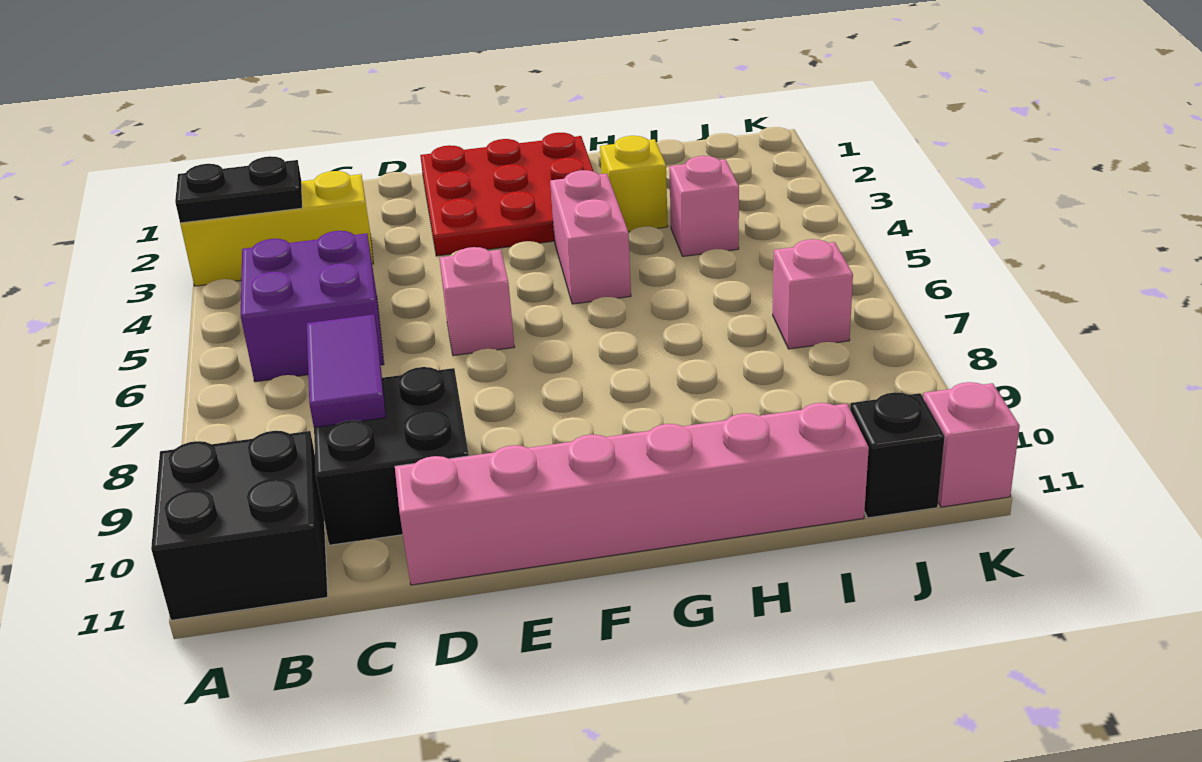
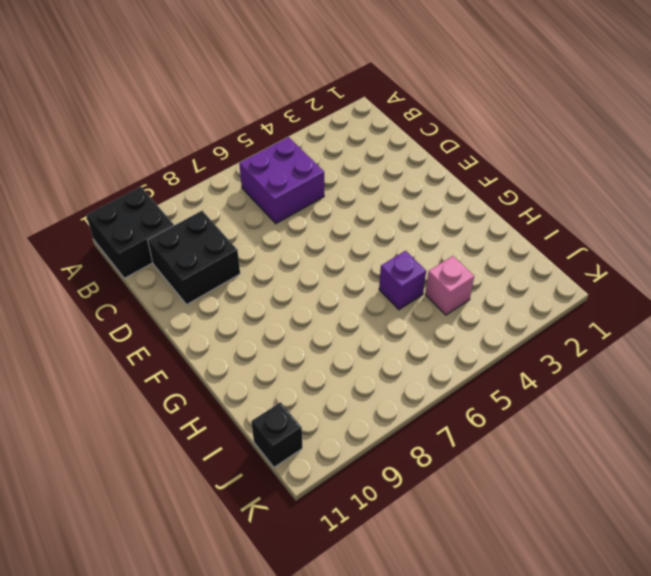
purple 1x1 brick [379,251,426,310] -> none
none -> yellow 1x3 brick [180,171,374,286]
none -> pink 1x6 brick [395,403,869,585]
none -> red 3x3 plate [420,133,594,256]

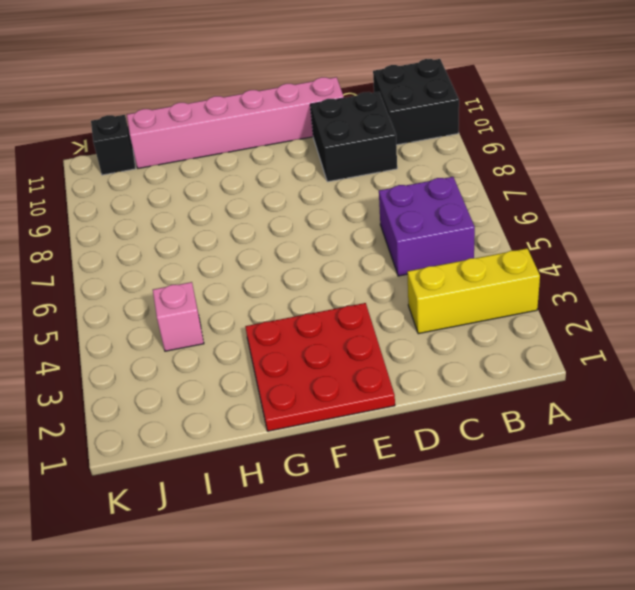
none -> pink 1x1 brick [439,247,514,356]
none -> pink 1x2 brick [550,170,631,304]
none -> yellow 1x1 brick [600,136,668,232]

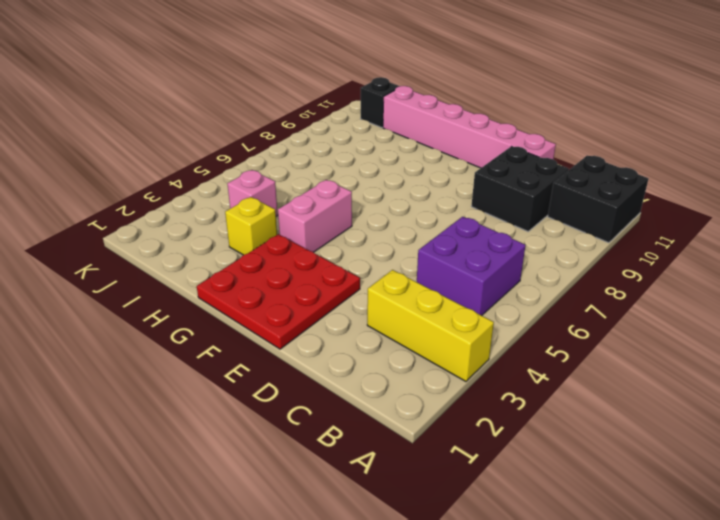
none -> pink 1x1 brick [439,247,514,356]
none -> pink 1x1 brick [773,239,853,349]
none -> pink 1x1 brick [923,382,1020,507]

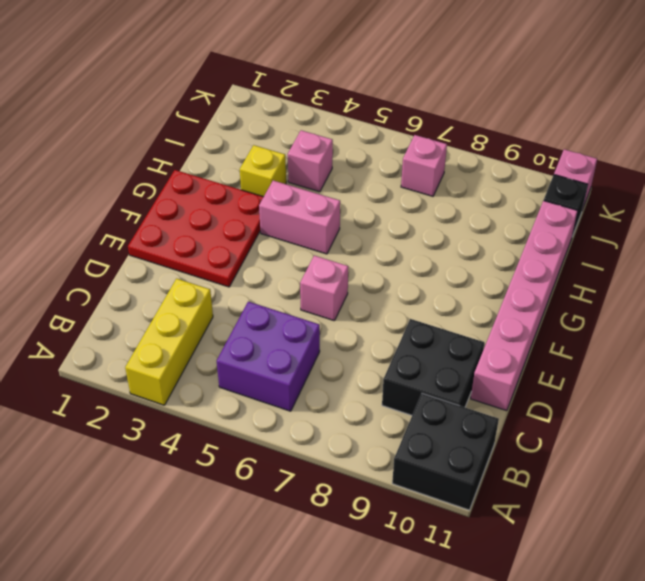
none -> black 1x2 plate [175,156,302,223]
none -> purple 1x2 tile [307,314,386,427]

